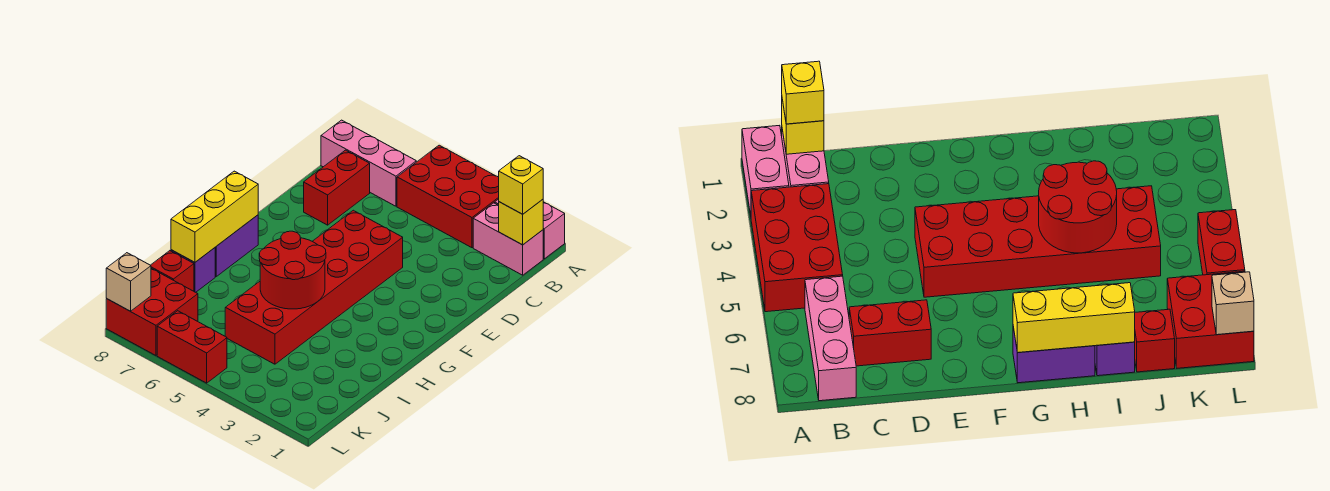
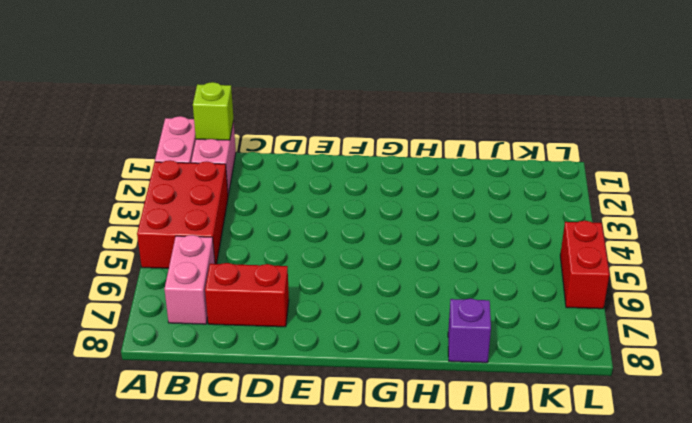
lime 1x1 brick [193,82,234,140] -> yellow 1x1 brick [498,199,543,245]
pink 1x2 brick [164,235,215,324] -> pink 1x3 brick [321,120,416,206]
none -> red 2x6 brick [225,210,403,364]
none -> purple 1x2 brick [215,215,258,276]
none -> red 1x1 brick [151,251,194,291]

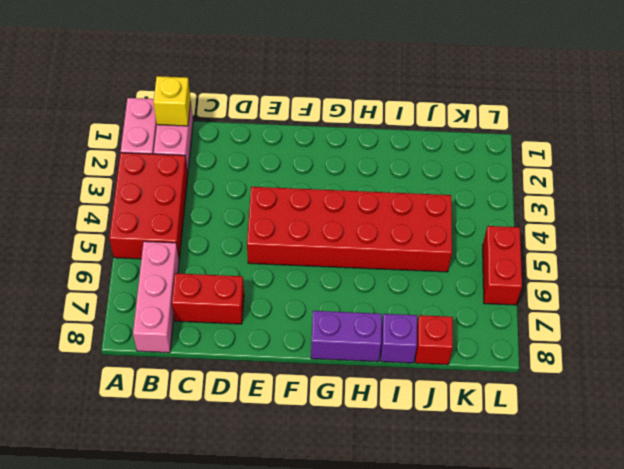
none -> red 2x2 brick [106,268,198,355]
none -> yellow 1x3 brick [171,171,258,262]
none -> red 2x2 round brick [259,231,326,309]

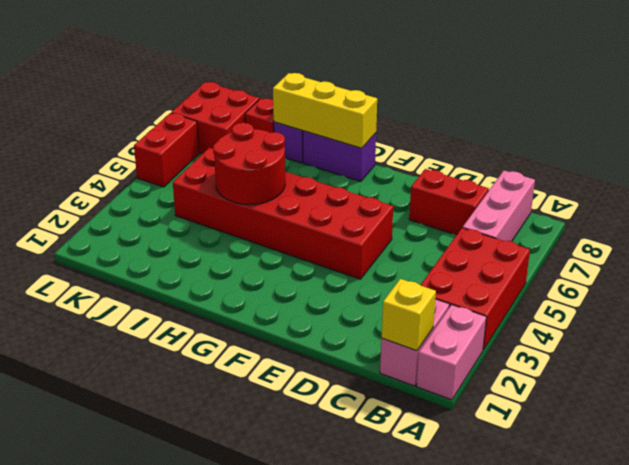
none -> tan 1x1 brick [106,253,151,311]
none -> yellow 1x1 brick [499,156,543,214]

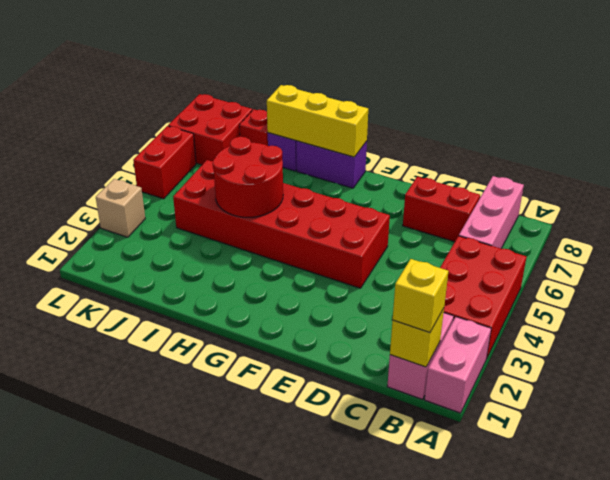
tan 1x1 brick [96,179,145,237] -> tan 1x1 brick moved to [106,253,151,311]

